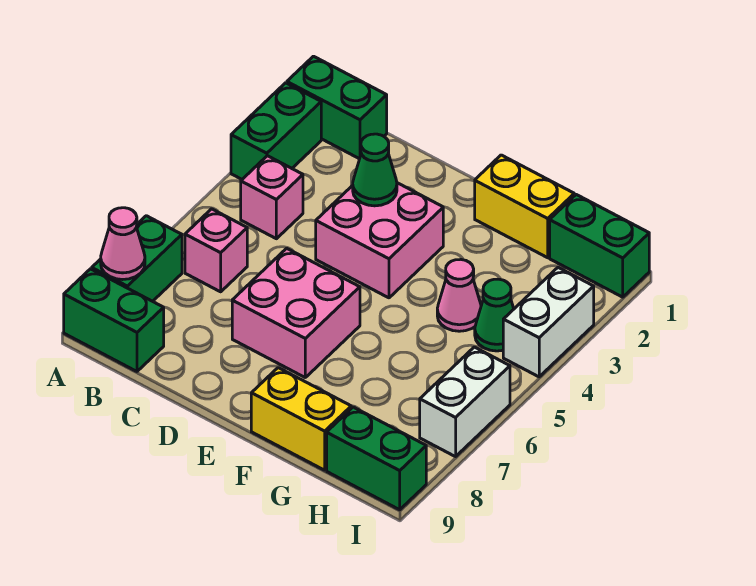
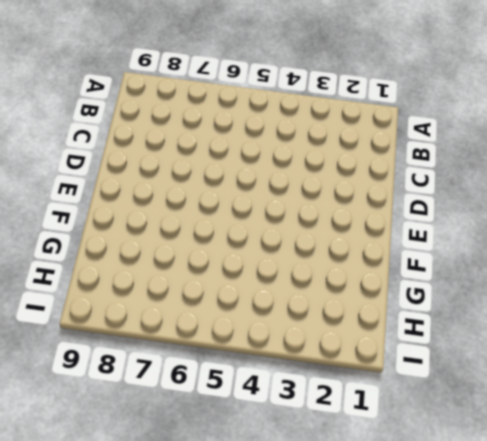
none -> green 1x2 brick [287,56,387,159]
none -> green 1x2 brick [231,83,321,179]
none -> green 1x2 brick [92,216,182,301]

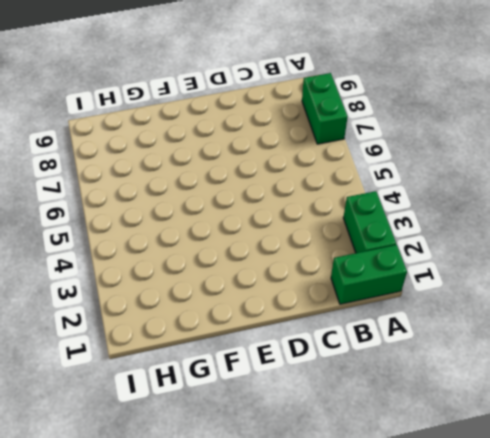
none -> green 1x2 brick [64,269,164,371]
none -> pink 1x1 brick [241,156,303,239]
none -> pink 1x1 brick [185,209,247,292]

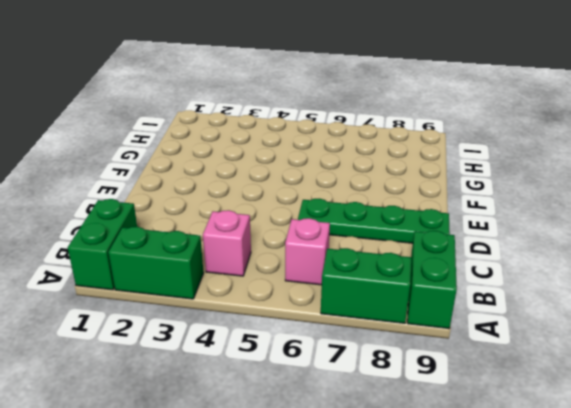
green 1x4 plate [298,199,450,243] -> pink 2x2 brick [232,248,360,377]
none -> pink 2x2 brick [316,183,443,298]
none -> yellow 1x2 brick [475,155,574,258]
none -> yellow 1x2 brick [251,368,351,470]

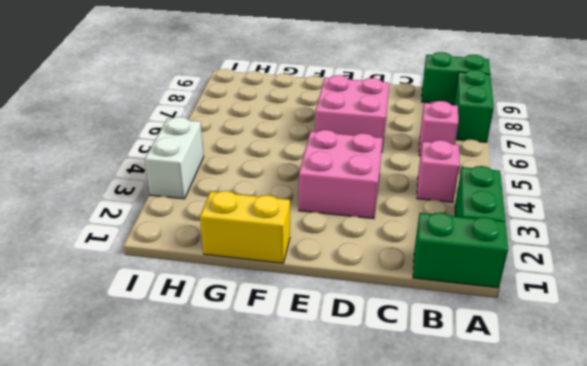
none -> yellow 1x2 brick [251,368,351,470]
none -> pink 1x1 cone [437,260,481,331]
none -> green 1x2 brick [550,195,649,297]

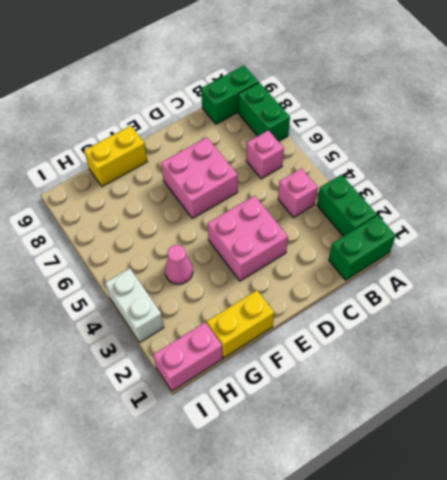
pink 1x2 brick [153,322,223,391] -> green 1x2 brick [550,195,649,297]
none -> green 1x1 cone [475,279,514,351]
none -> green 1x2 brick [327,407,426,510]
none -> white 1x2 brick [420,347,510,457]

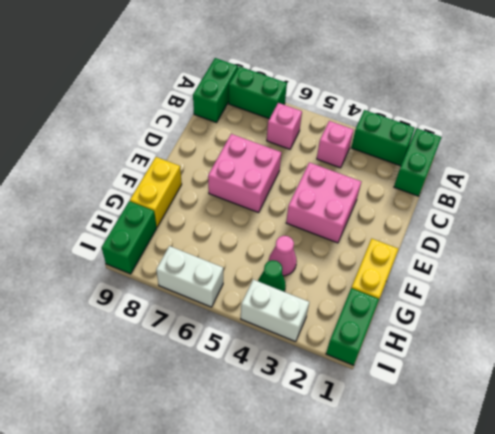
none -> pink 1x1 cone [101,208,145,280]
none -> green 1x1 cone [353,134,397,206]

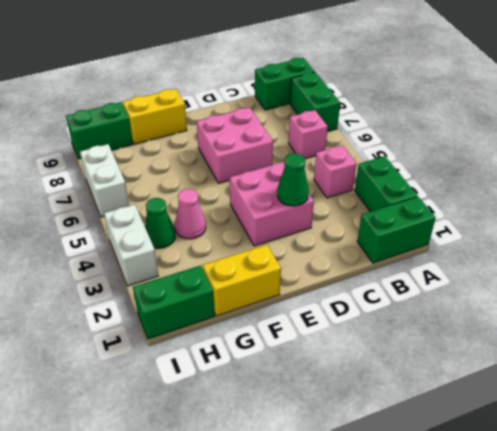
none -> pink 1x1 cone [101,208,145,280]

